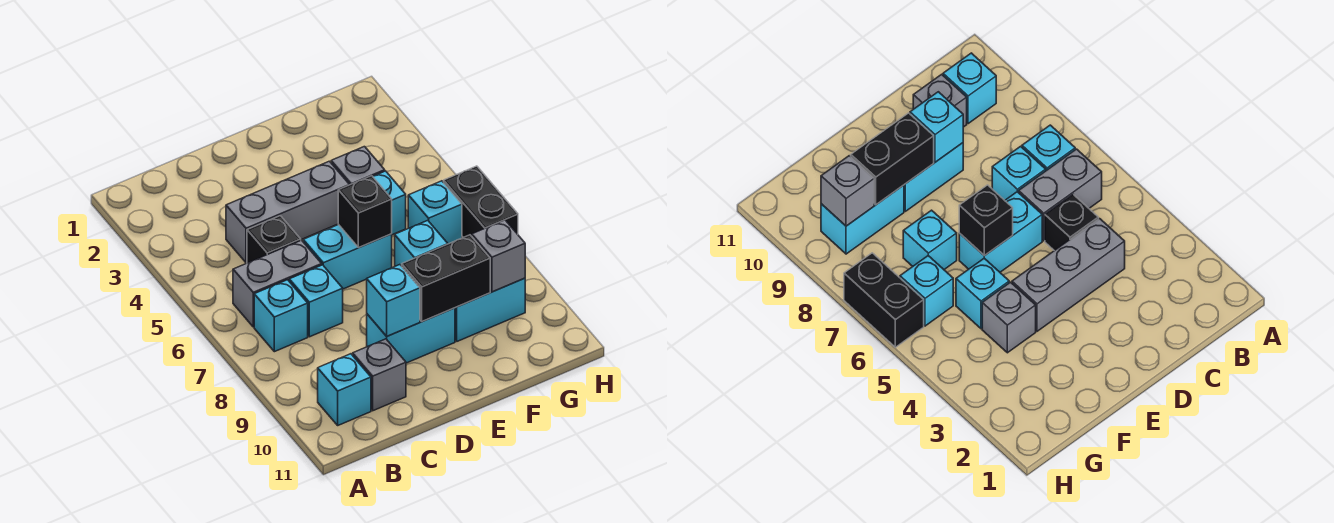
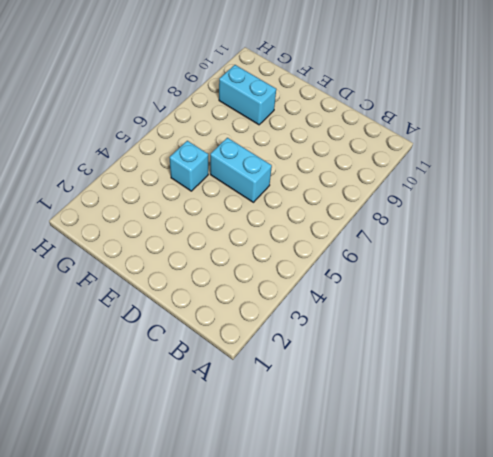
none -> grey 1x2 brick [233,240,322,327]
none -> cyan 1x1 brick [254,280,308,352]
none -> cyan 1x1 brick [318,354,371,425]

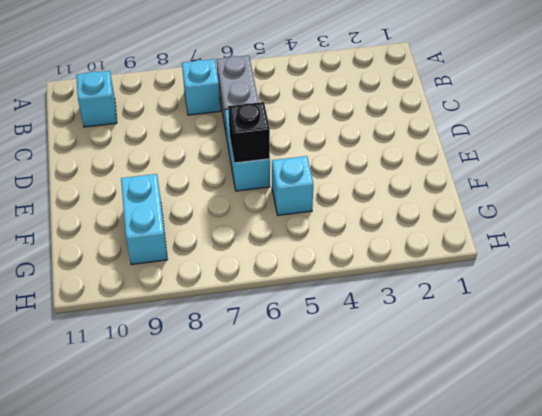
none -> grey 1x3 brick [226,161,349,263]
none -> black 1x1 brick [247,216,301,263]
none -> cyan 1x1 brick [289,265,343,337]

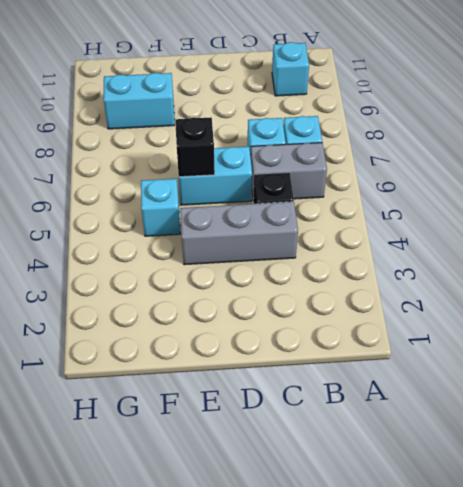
none -> grey 1x1 brick [353,339,406,411]
none -> cyan 1x2 brick [367,308,455,363]
none -> grey 1x1 brick [331,147,385,185]

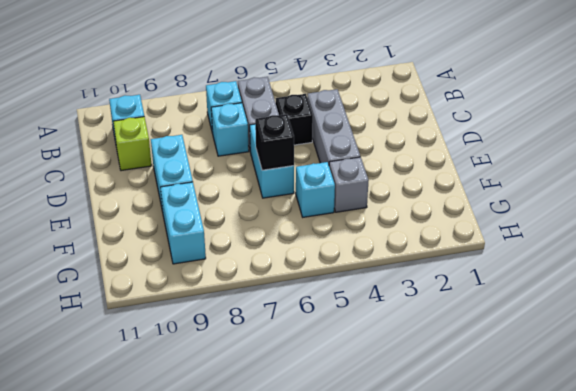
lime 1x1 brick [113,117,152,171] -> grey 1x1 brick [353,339,406,411]
none -> cyan 1x1 brick [395,220,448,266]
none -> cyan 1x1 brick [408,181,462,244]
none -> black 1x2 brick [444,166,518,237]

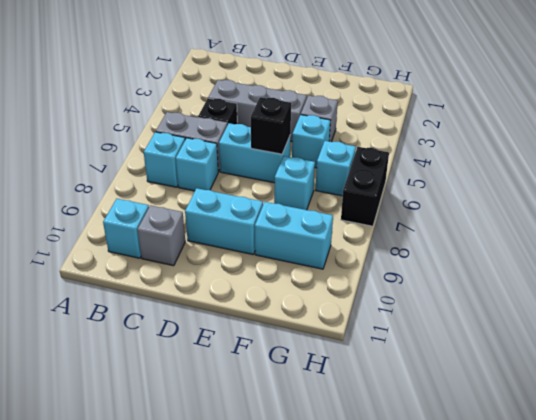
none -> cyan 1x1 brick [367,265,420,336]
none -> black 1x2 brick [402,235,490,322]
none -> grey 1x1 brick [472,220,525,292]

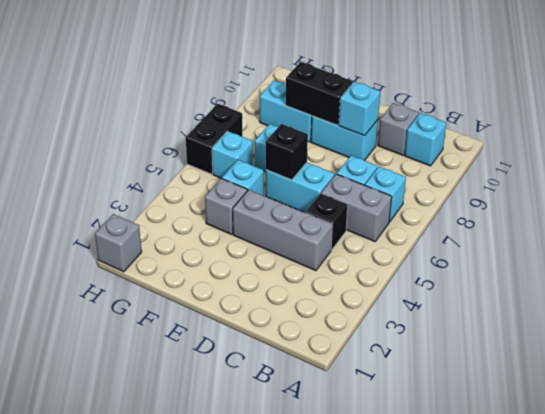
grey 1x1 brick [95,214,142,272] -> grey 1x1 brick moved to [472,220,525,292]

